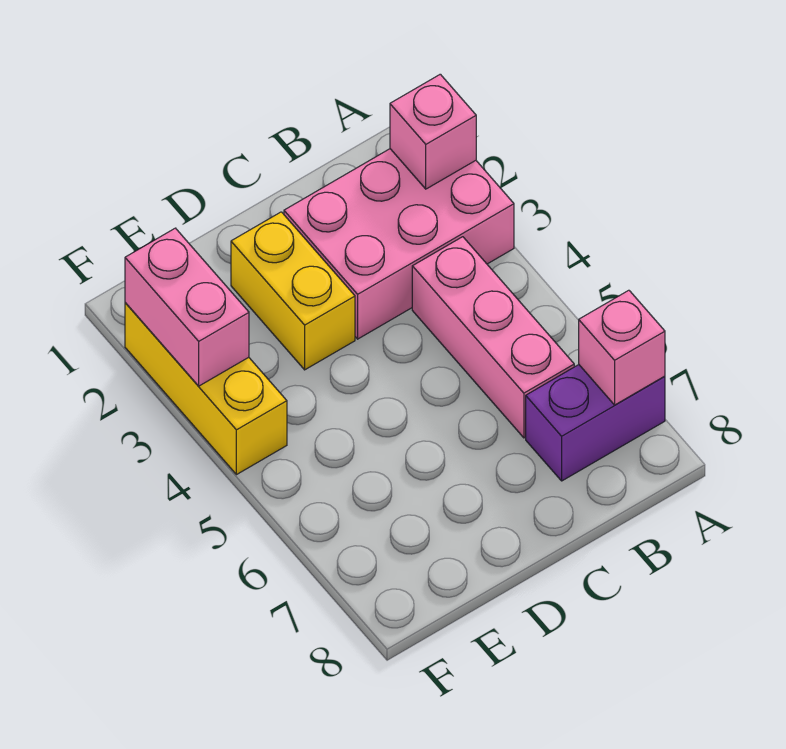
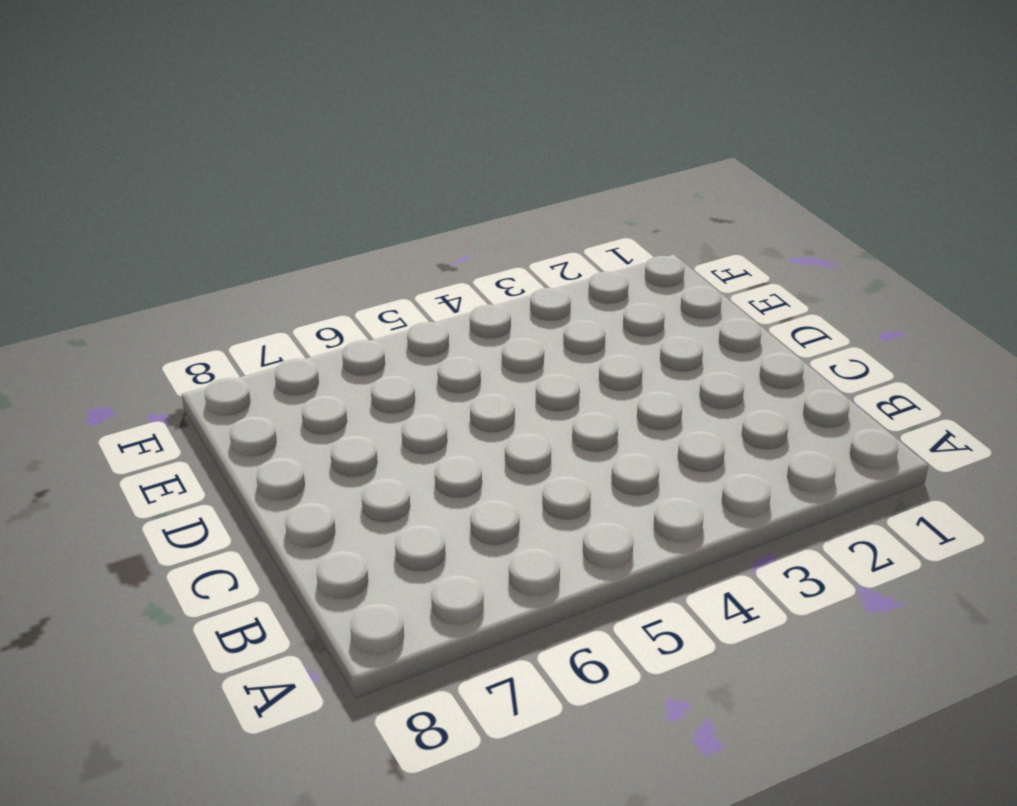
none -> pink 2x3 brick [284,149,514,339]
none -> purple 1x2 brick [526,365,665,481]

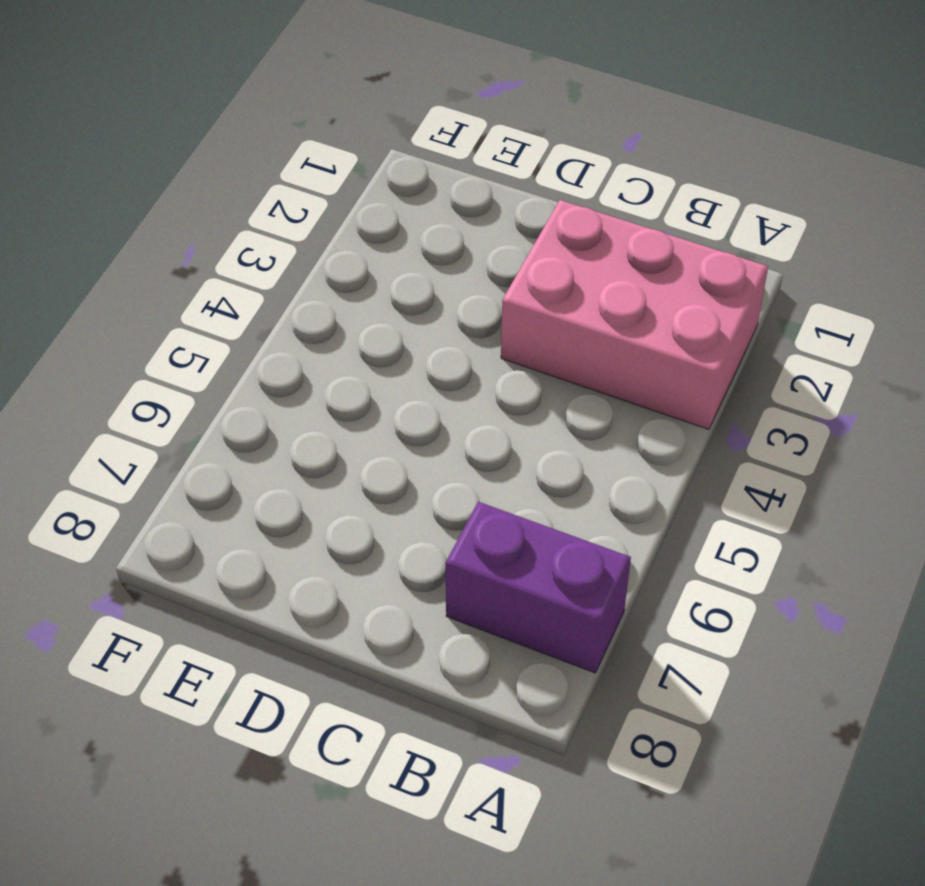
none -> pink 1x3 brick [412,237,574,438]
none -> yellow 1x2 brick [231,212,355,370]

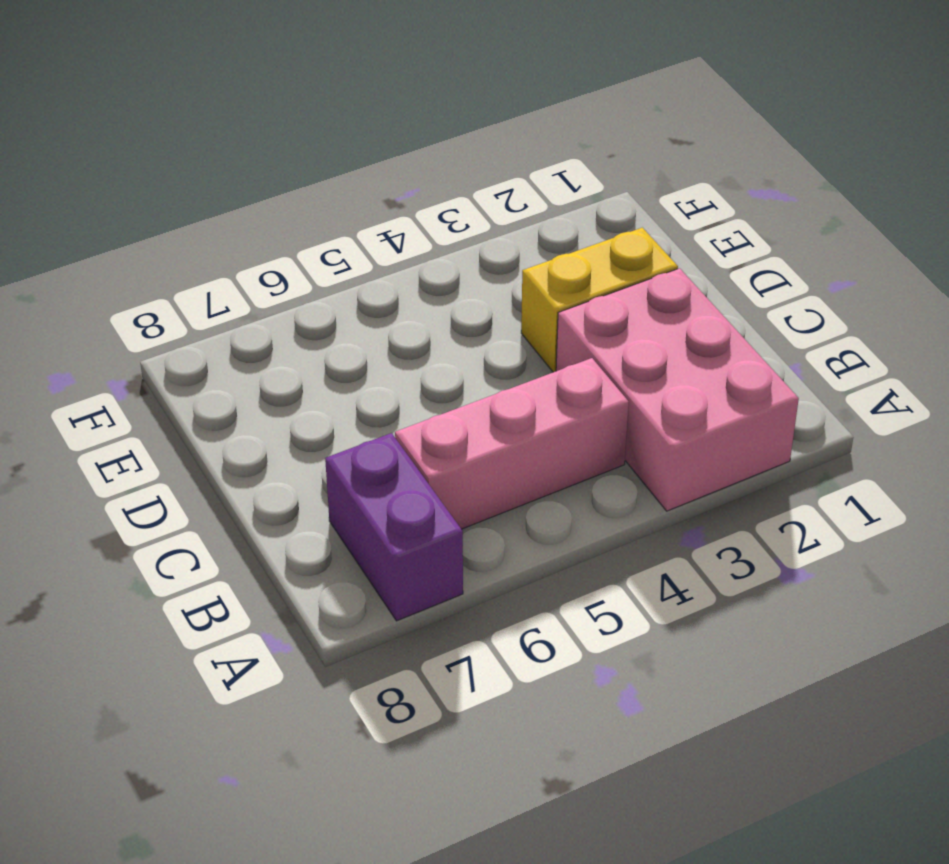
none -> yellow 1x3 brick [125,303,287,475]
none -> pink 1x1 brick [390,74,476,189]

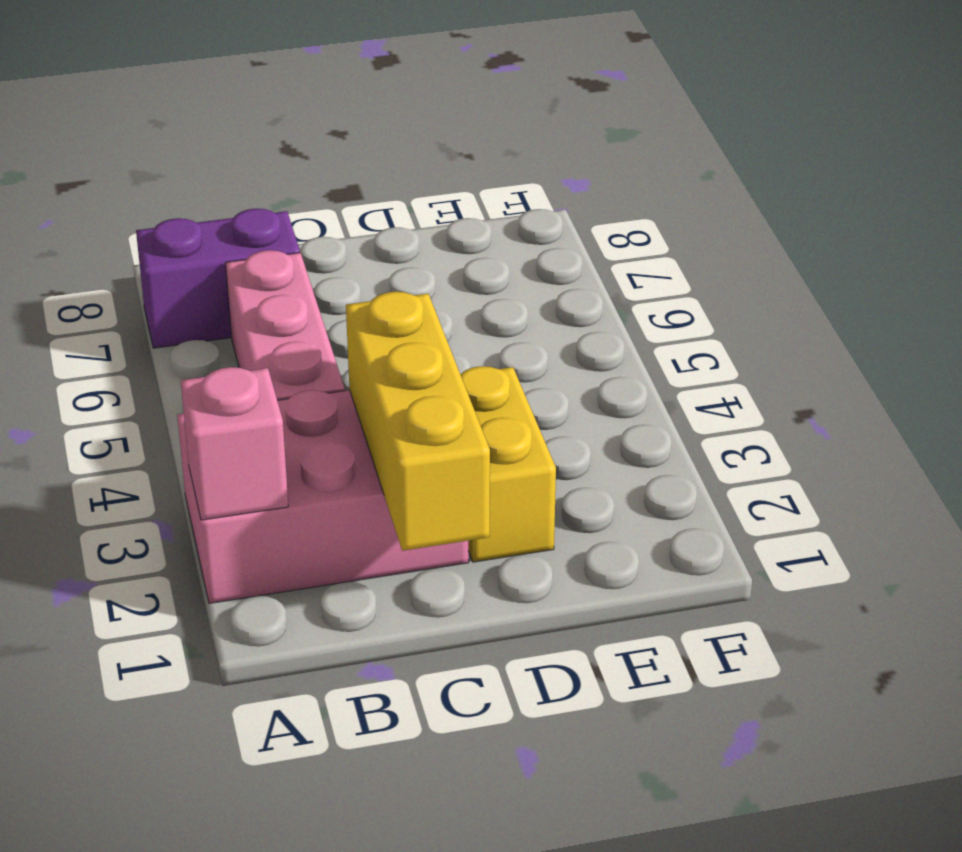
yellow 1x3 brick [346,292,490,551] -> yellow 1x3 brick moved to [125,303,287,475]
none -> pink 1x1 brick [579,290,665,405]
none -> pink 1x2 brick [125,228,249,386]

